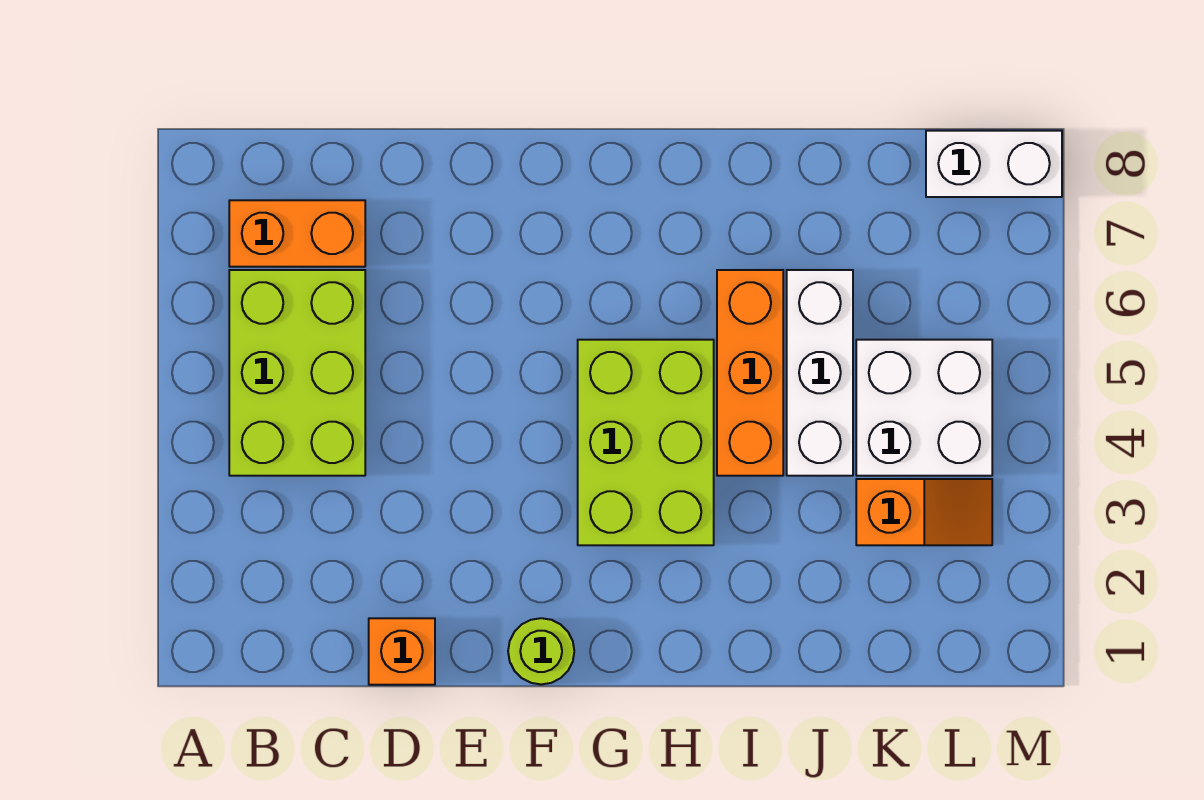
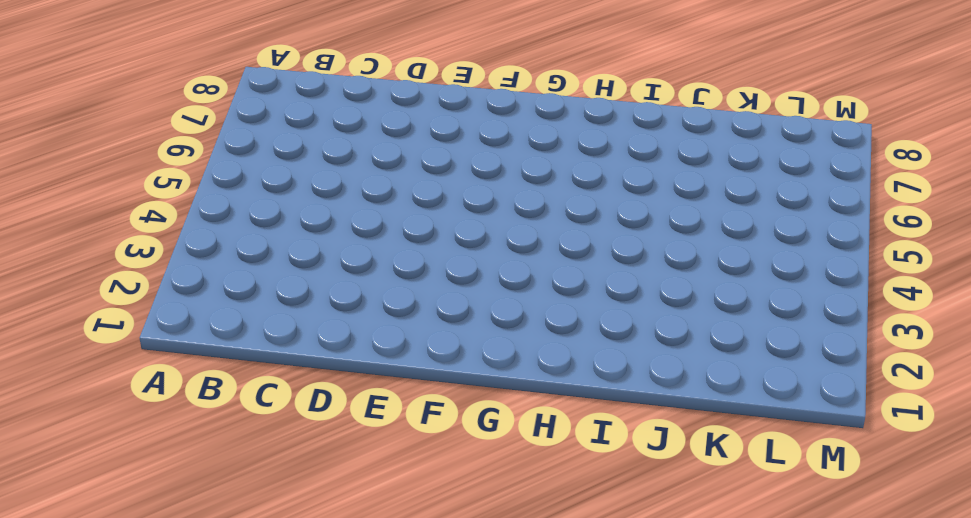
none -> lime 2x3 brick [229,270,365,476]
none -> orange 1x2 brick [229,200,365,267]

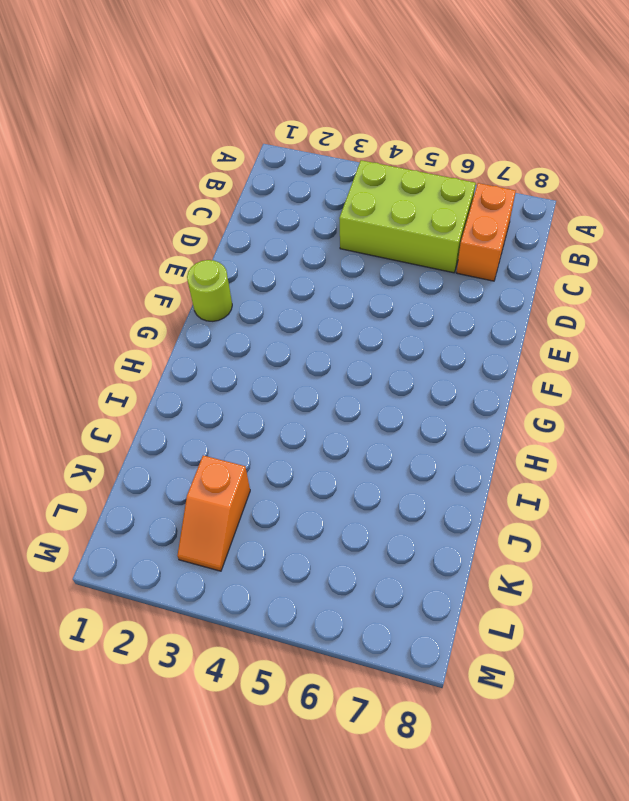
none -> orange 1x1 brick [369,618,435,685]
none -> lime 2x3 brick [578,340,714,545]

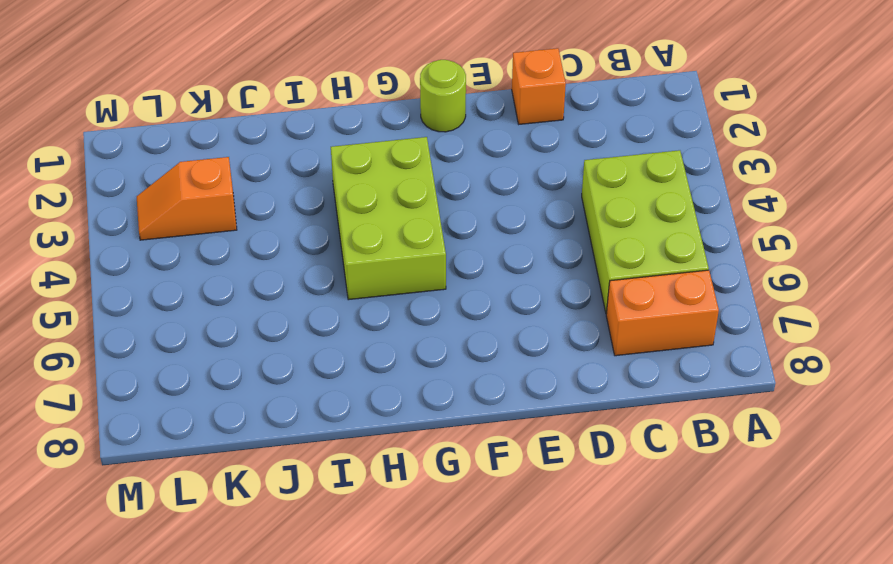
none -> orange 1x3 brick [717,270,783,476]
none -> white 1x3 brick [787,270,853,476]

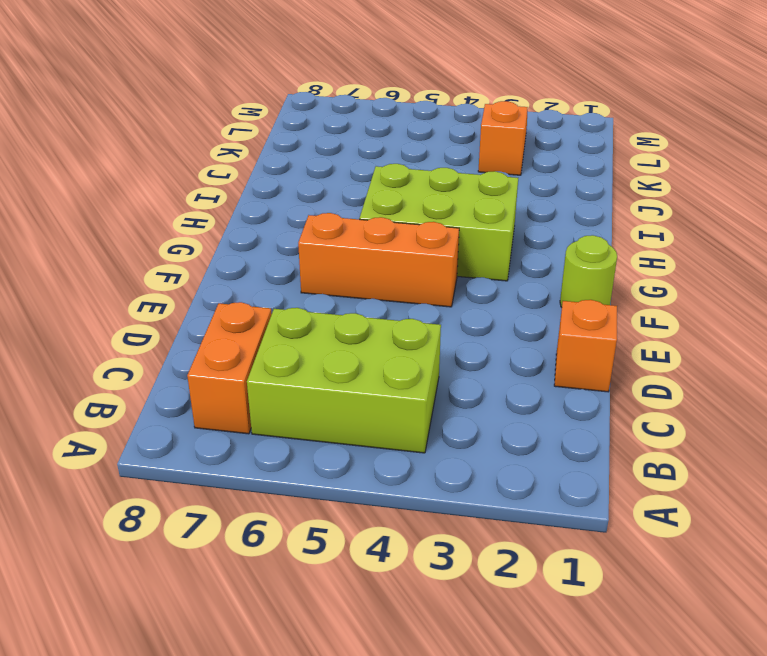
orange 1x3 brick [298,213,459,307] -> orange 1x3 brick moved to [717,270,783,476]
none -> white 1x3 brick [787,270,853,476]
none -> white 2x2 brick [856,340,992,476]

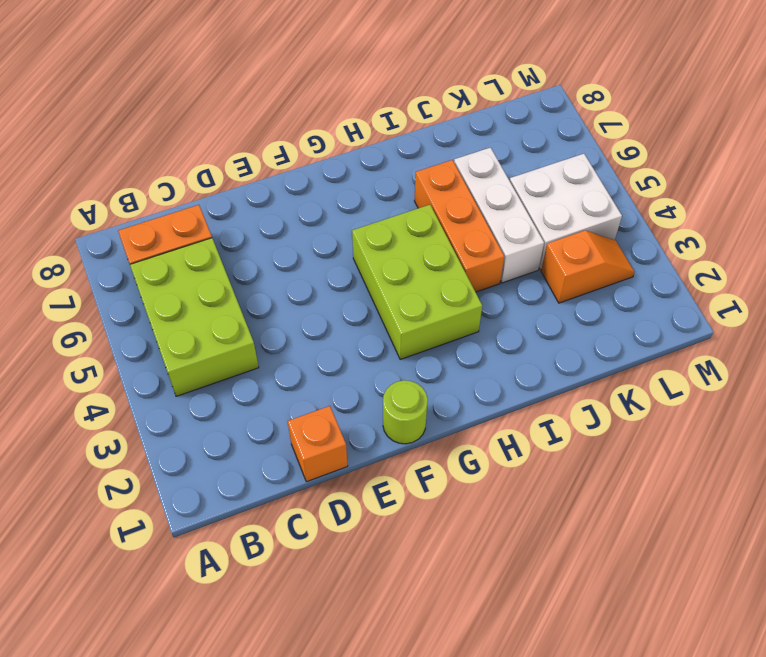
none -> white 1x2 brick [926,131,1062,197]

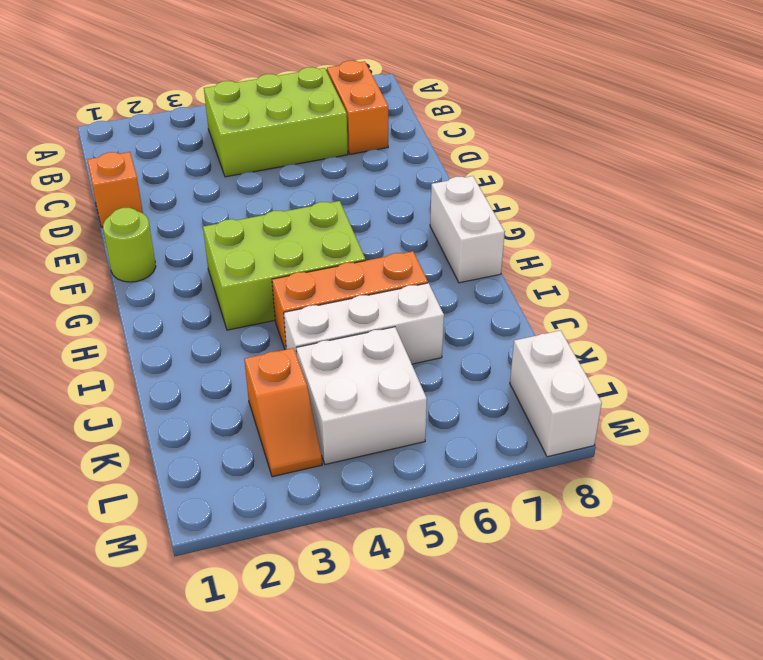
white 1x2 brick [430,176,505,283] -> none

